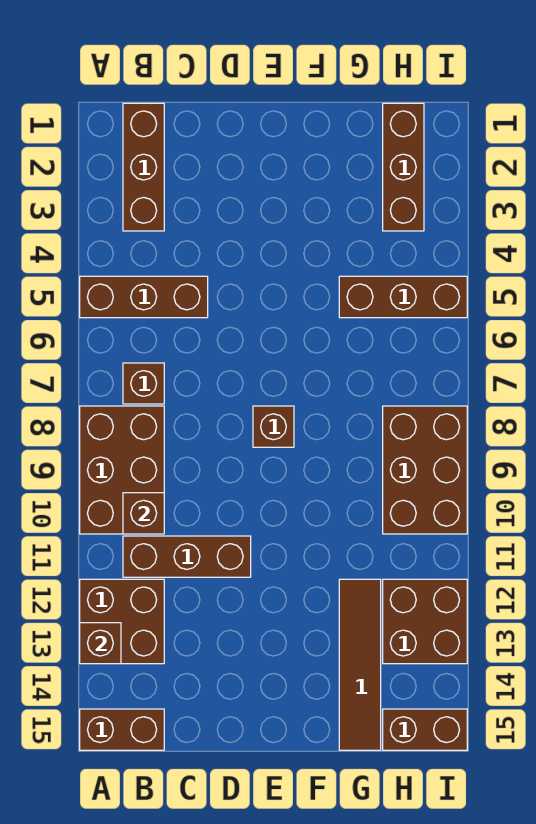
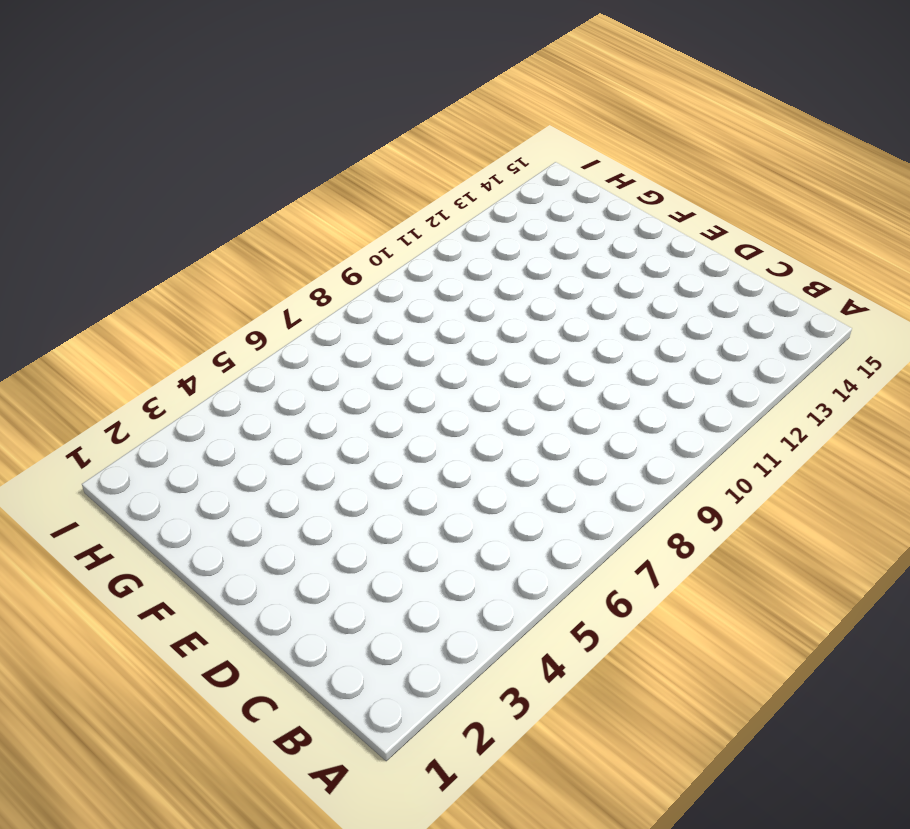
none -> brown 1x3 brick [80,276,208,318]
none -> brown 2x3 brick [80,406,164,534]
none -> brown 2x2 brick [80,579,164,664]

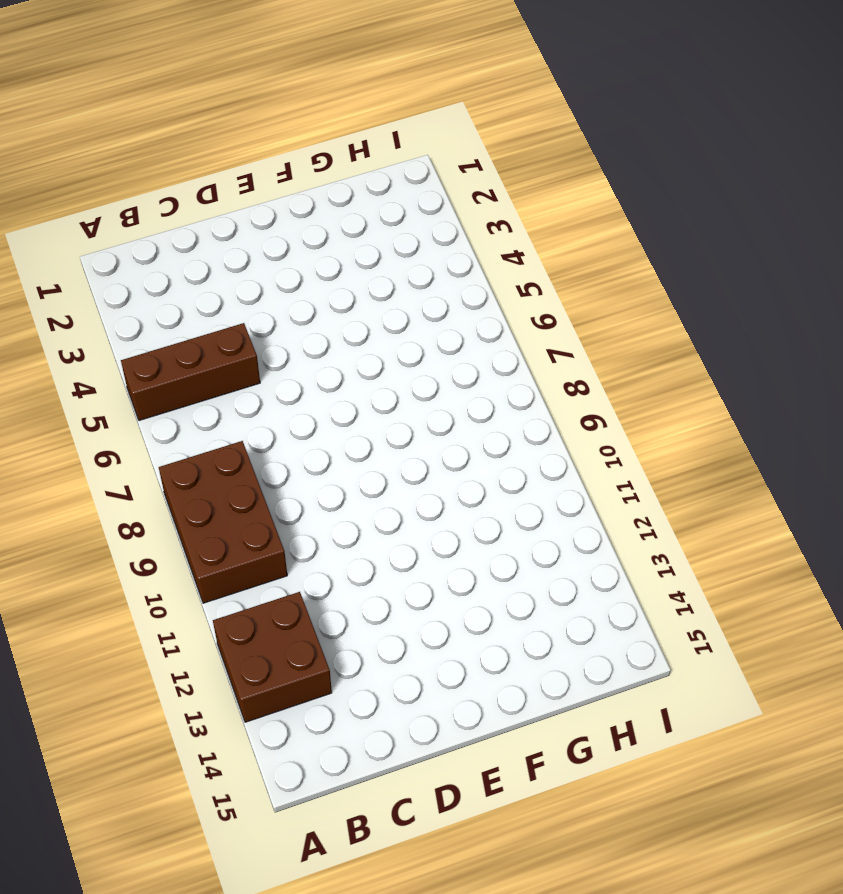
none -> brown 1x2 brick [80,709,164,750]
none -> brown 1x3 brick [123,103,164,231]
none -> brown 1x1 brick [123,363,164,404]

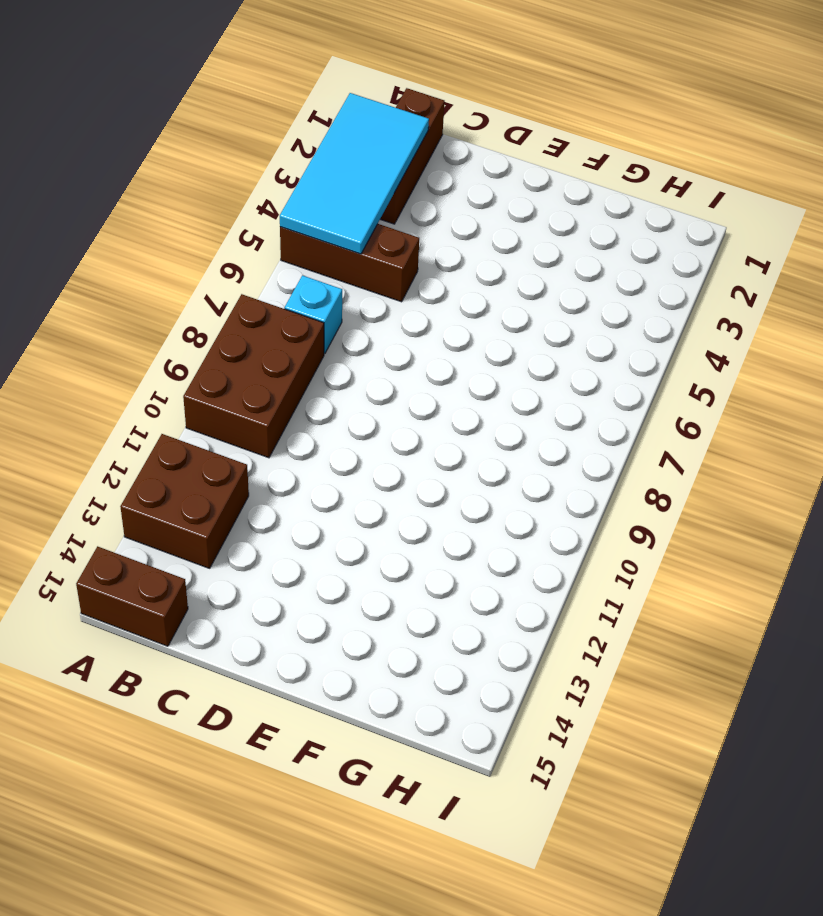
cyan 2x4 tile [280,93,429,254] -> none
cyan 1x1 brick [285,276,342,354] -> brown 1x1 brick [123,363,164,404]
none -> brown 1x3 brick [123,536,251,577]
none -> brown 1x1 brick [253,406,294,447]
none -> brown 1x3 brick [339,276,467,318]

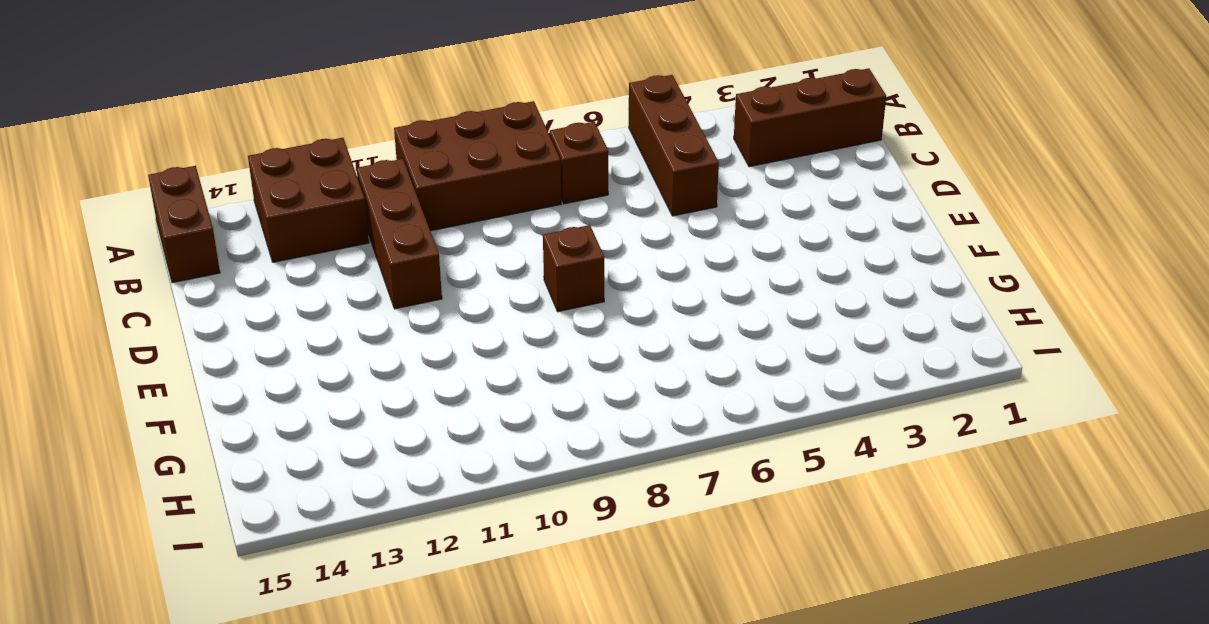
none -> brown 1x3 brick [339,276,467,318]
none -> brown 1x4 tile [339,579,381,750]
none -> brown 1x3 brick [383,103,424,231]

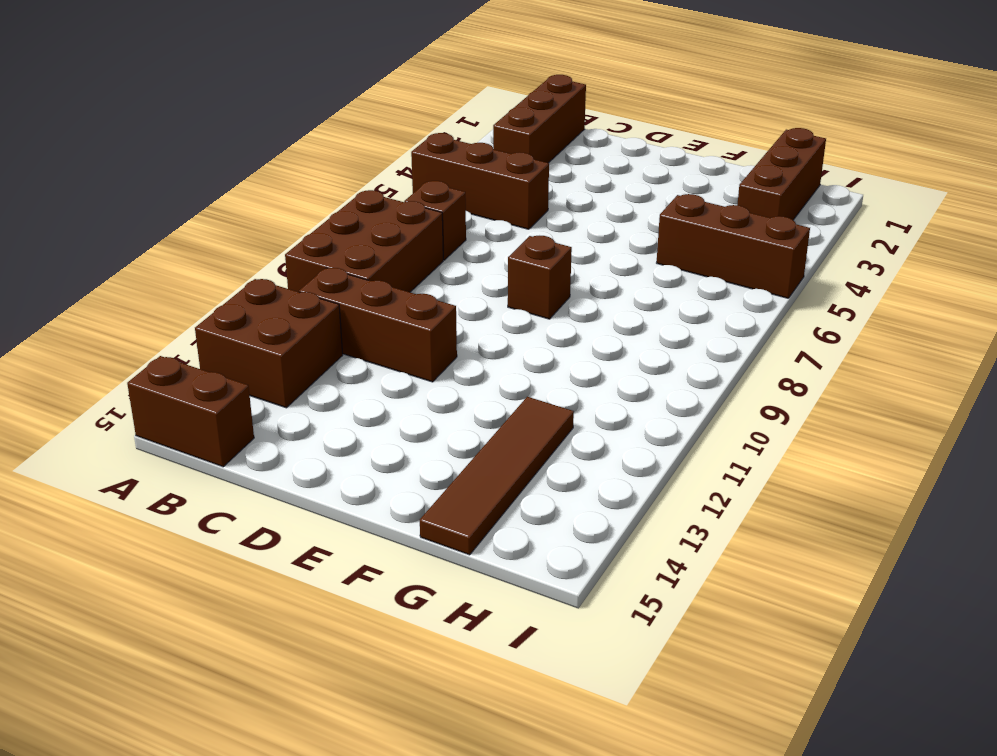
none -> brown 2x3 brick [383,406,467,534]
none -> brown 2x2 brick [383,579,467,664]
none -> brown 1x2 brick [383,709,467,750]

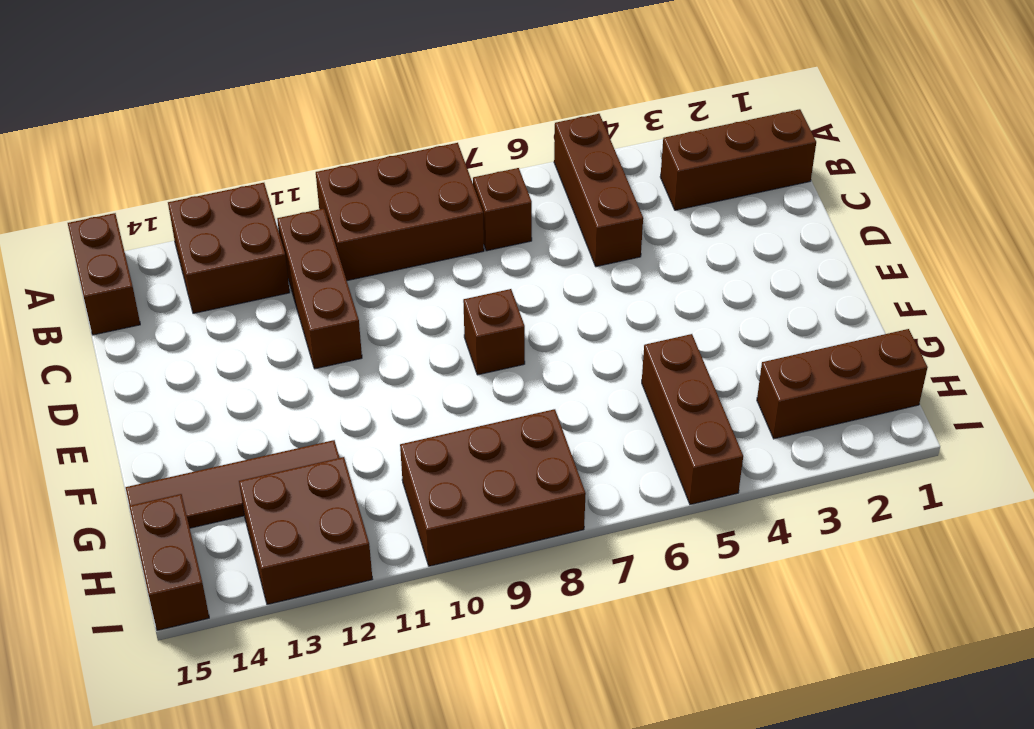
none -> brown 1x1 brick [80,623,121,664]
none -> brown 1x1 brick [123,493,164,534]

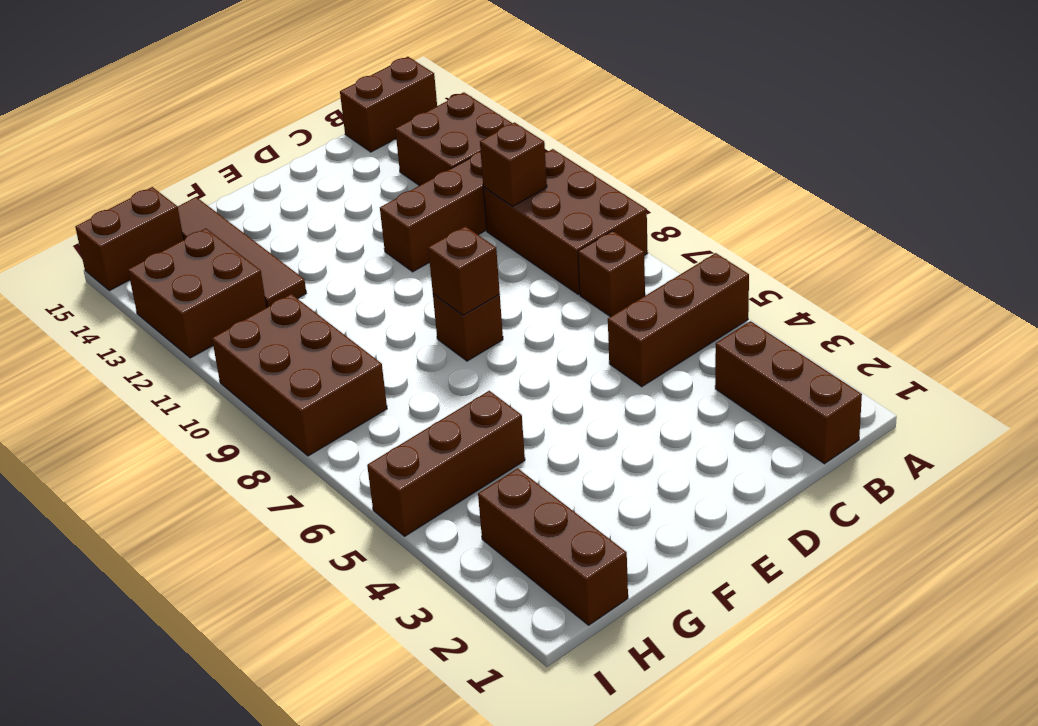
brown 1x1 brick [428,226,500,315] -> brown 1x1 brick moved to [80,623,121,664]

